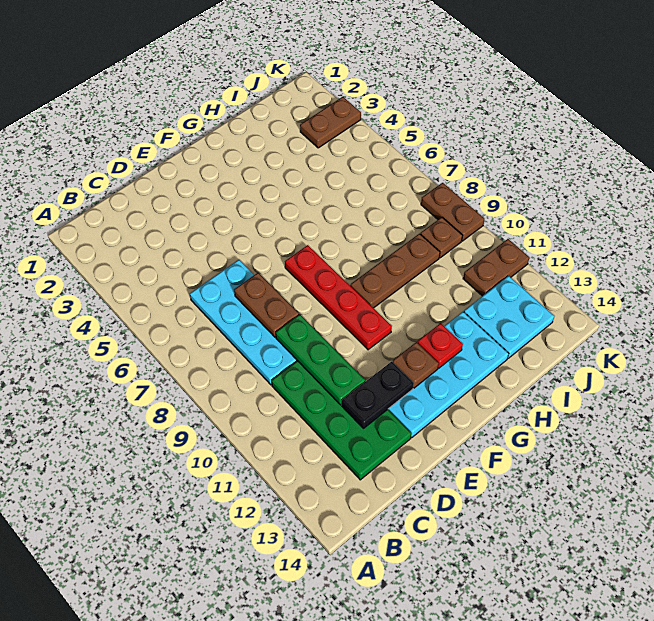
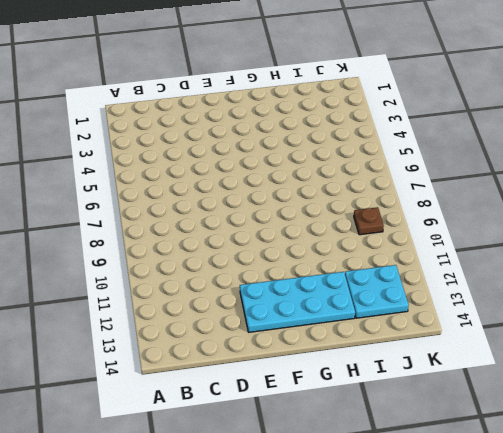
none -> cyan 2x4 plate [190,260,297,385]
none -> green 2x4 plate [272,361,411,480]
none -> red 1x4 plate [285,245,392,350]

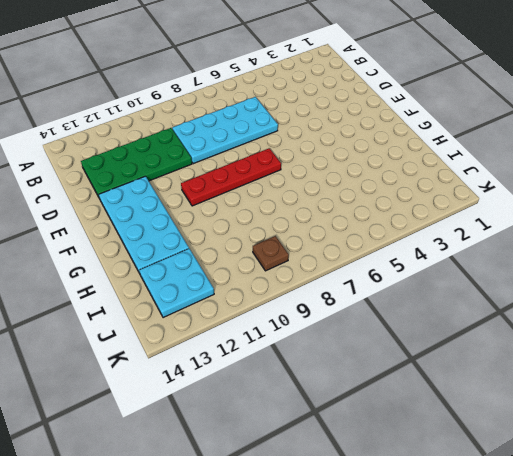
none -> brown 1x3 plate [350,234,440,308]
none -> brown 1x2 plate [300,97,361,148]
none -> brown 1x2 plate [463,239,529,296]

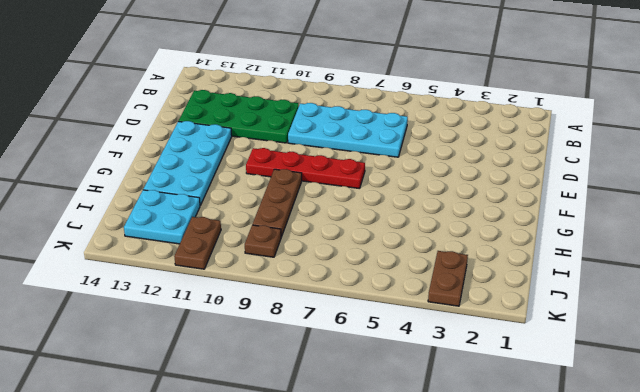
none -> brown 1x2 plate [421,183,484,241]
none -> brown 1x2 plate [234,273,299,337]
none -> green 1x3 plate [276,315,365,405]

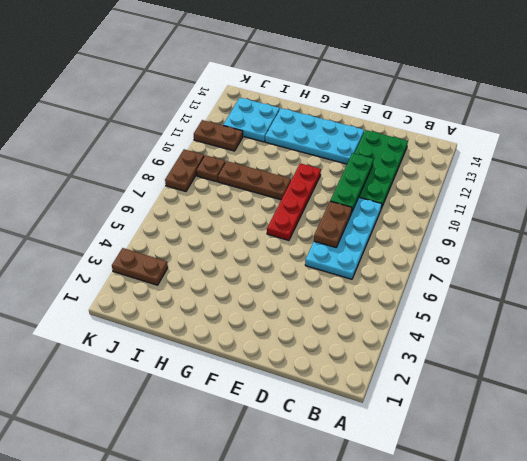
none -> black 1x2 plate [342,361,414,428]
none -> brown 1x1 plate [393,342,439,388]
none -> red 1x1 plate [417,323,463,368]

